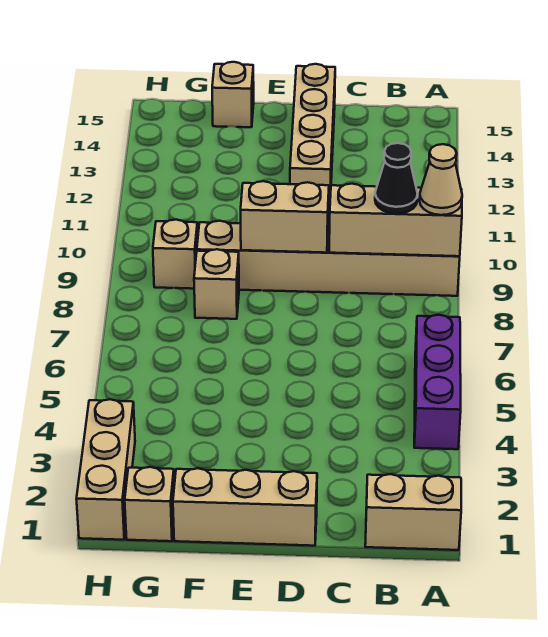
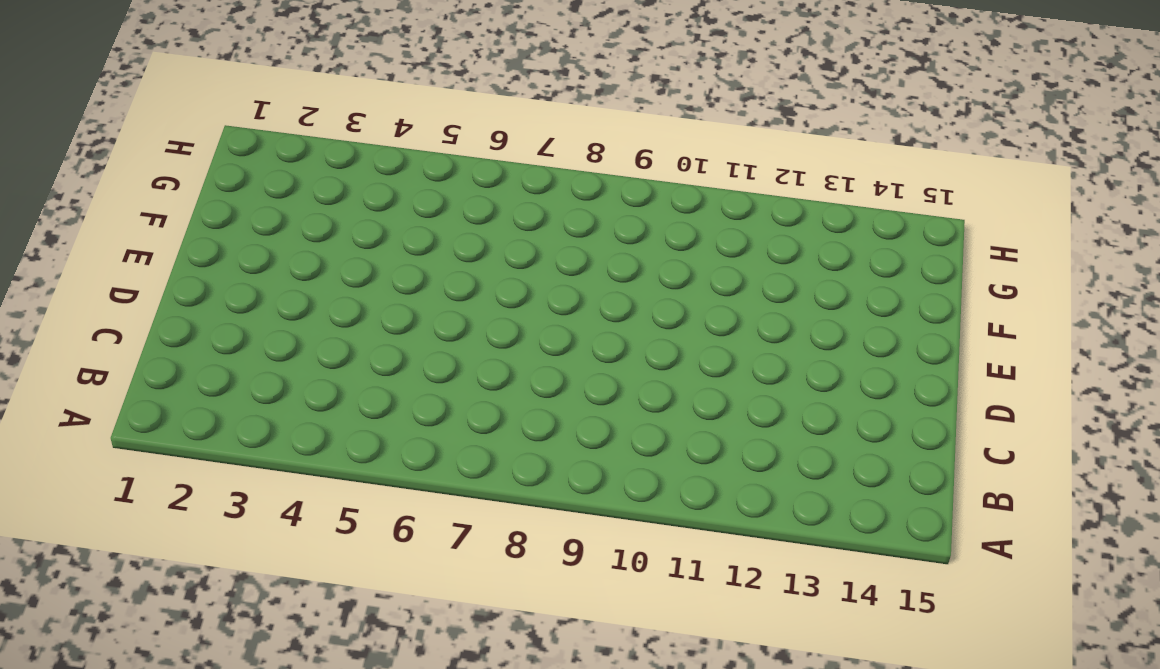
none -> tan 1x2 brick [365,474,461,550]
none -> purple 1x3 brick [414,315,461,449]
none -> tan 1x6 brick [197,221,460,296]

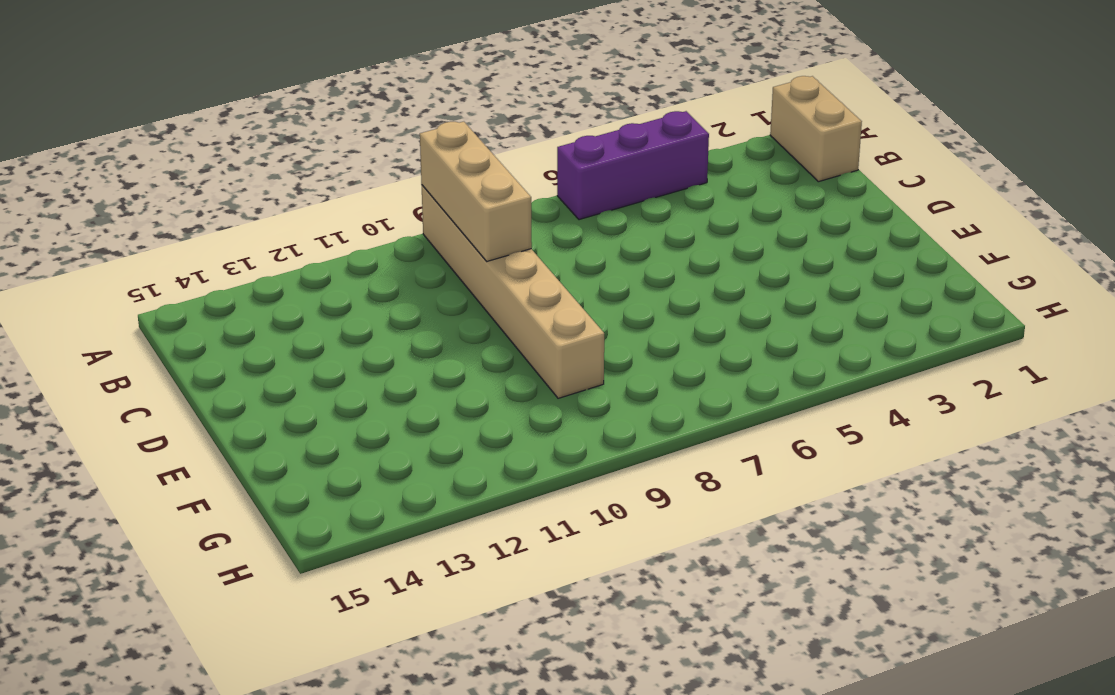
none -> tan 1x3 brick [173,468,317,546]
none -> tan 1x4 brick [290,64,335,208]
none -> tan 1x1 brick [194,249,239,319]

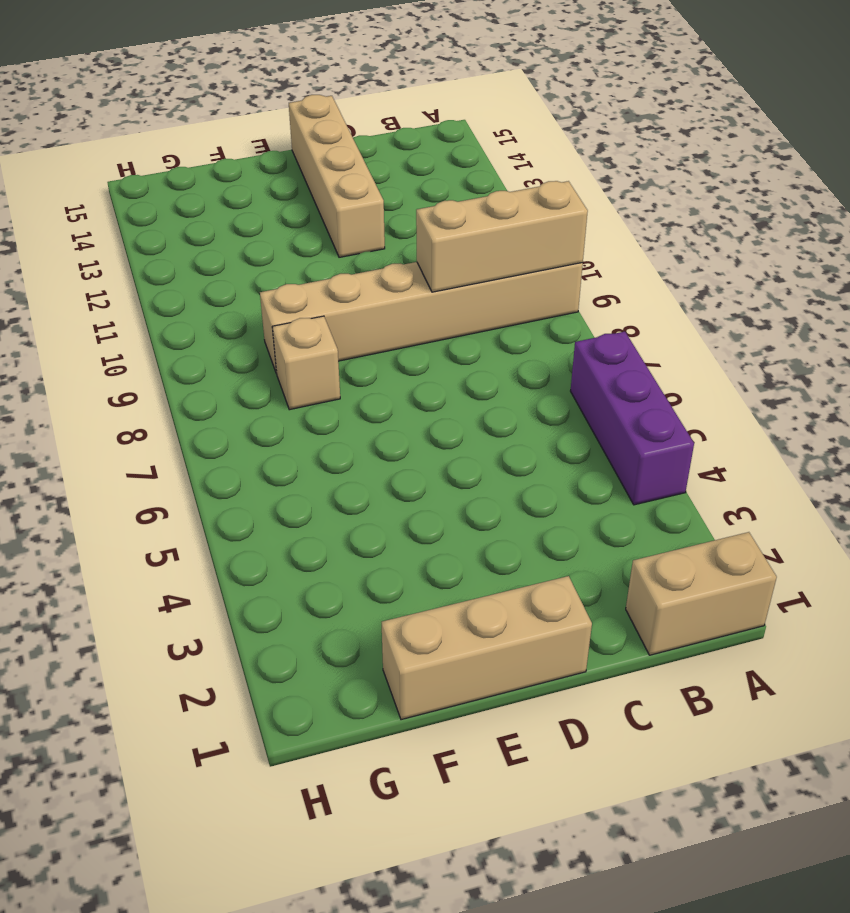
none -> tan 1x1 brick [212,62,254,127]
none -> tan 1x1 brick [125,467,174,541]
none -> tan 1x1 brick [153,220,198,289]

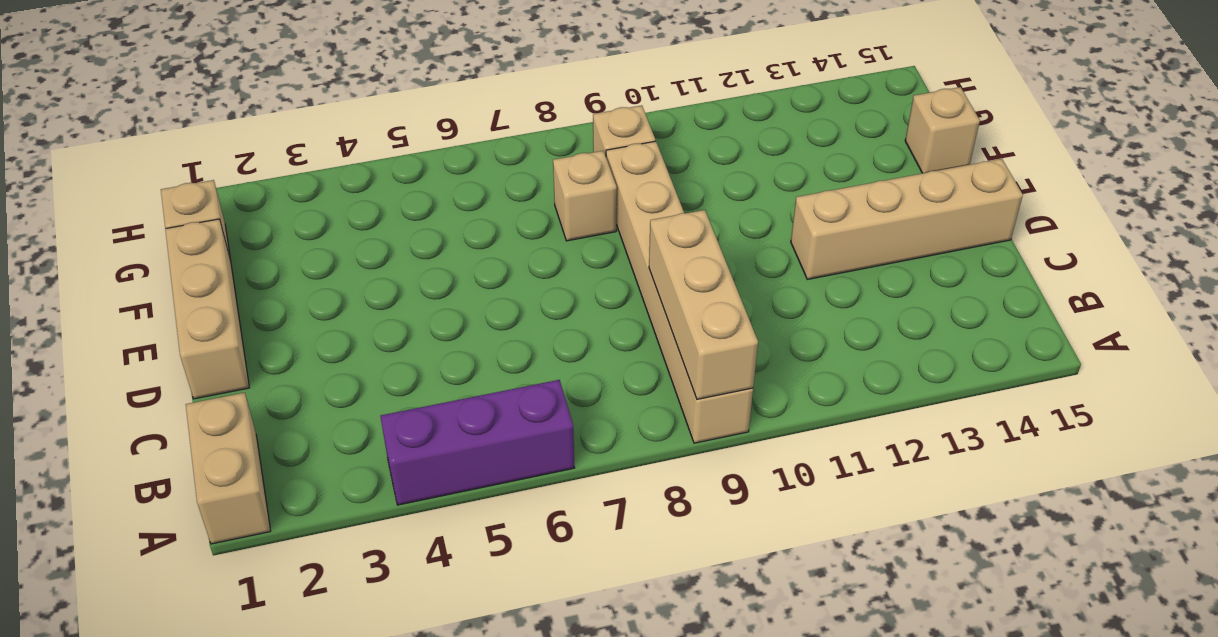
none -> tan 1x3 brick [77,399,135,540]
none -> tan 1x2 brick [241,181,329,253]
none -> tan 1x1 cone [420,144,462,215]

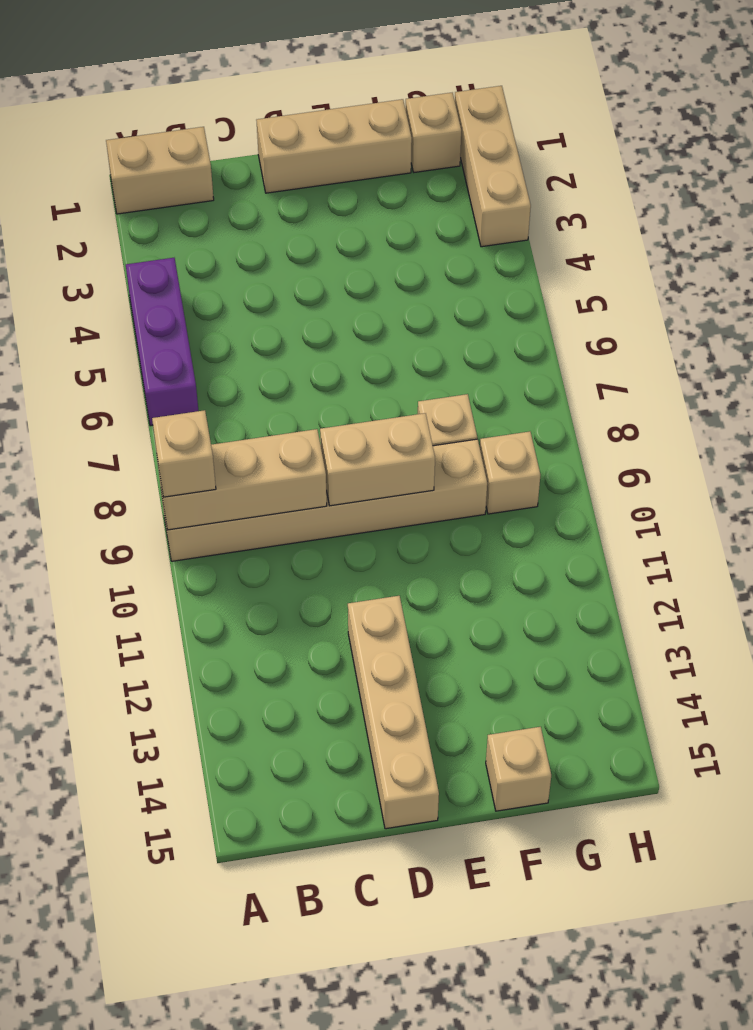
tan 1x1 brick [152,410,216,497] -> tan 1x1 cone [420,144,462,215]
none -> black 1x1 cone [375,143,418,214]

